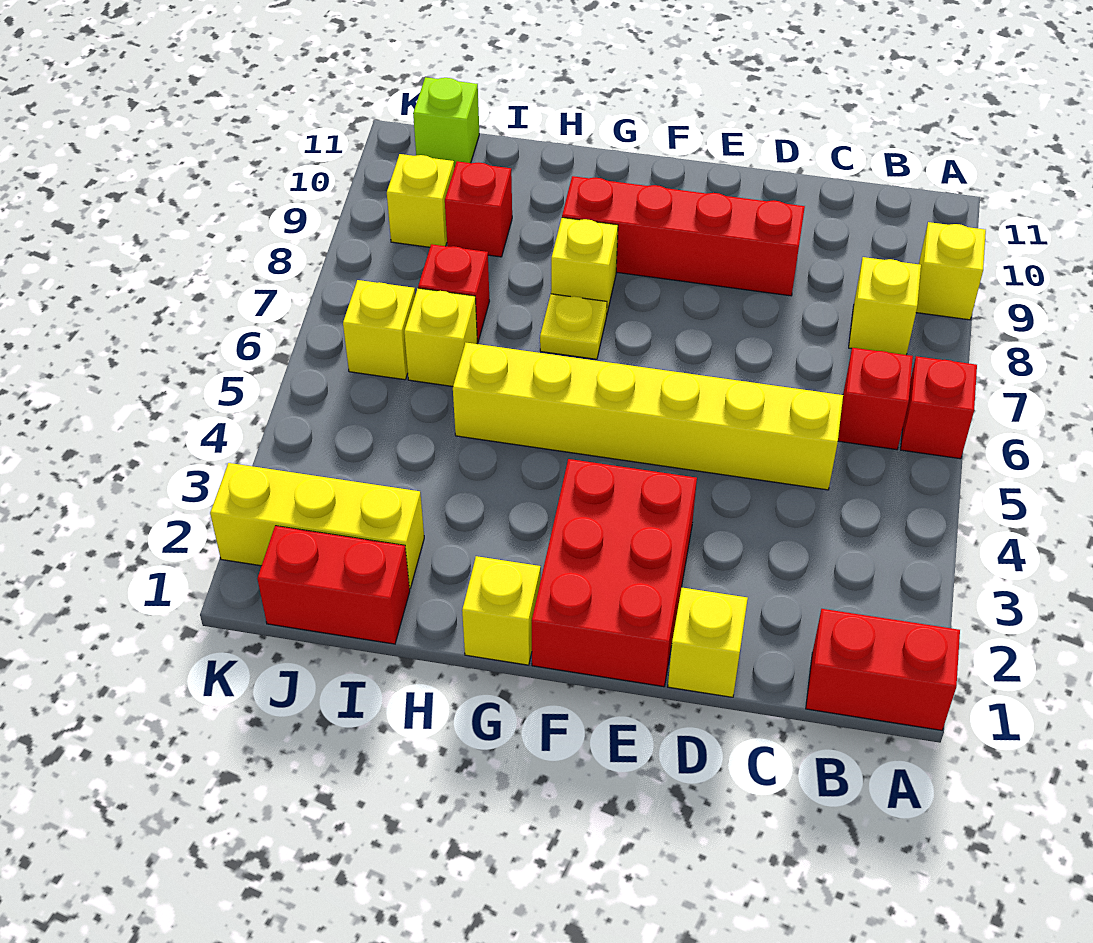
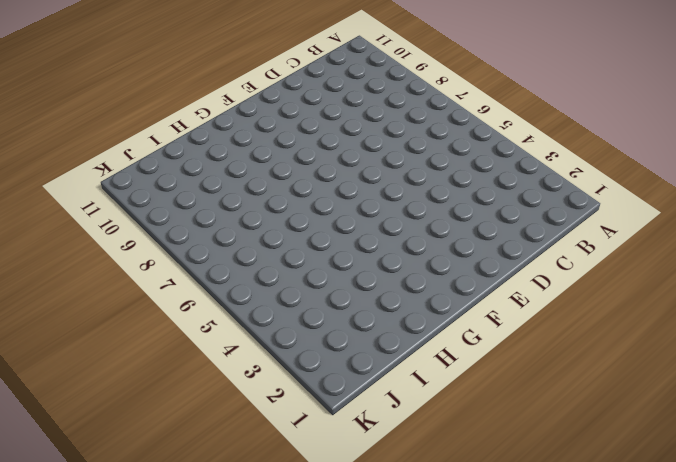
none -> red 1x2 brick [806,609,960,730]
none -> red 1x1 brick [901,356,977,459]
none -> yellow 1x1 brick [916,222,986,320]

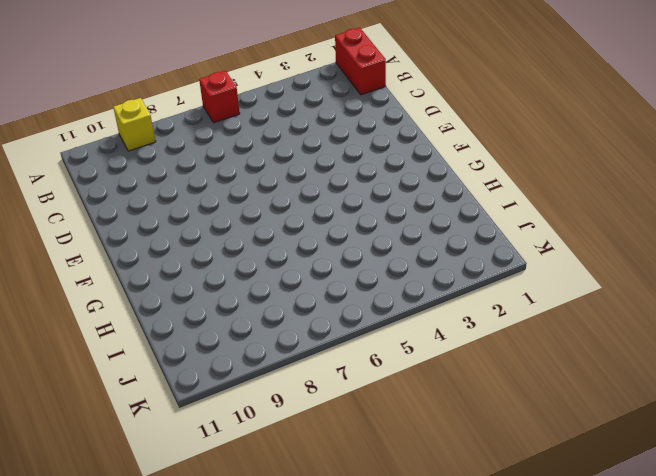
none -> red 1x1 brick [838,348,913,450]
none -> yellow 1x1 brick [849,257,921,355]
none -> yellow 1x6 brick [453,343,843,490]

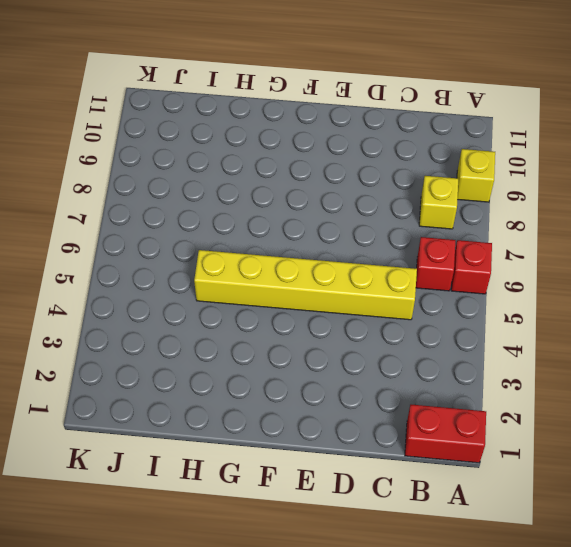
none -> yellow 1x1 brick [668,587,748,697]
none -> red 1x4 brick [562,176,805,296]
none -> red 2x3 brick [532,459,697,687]

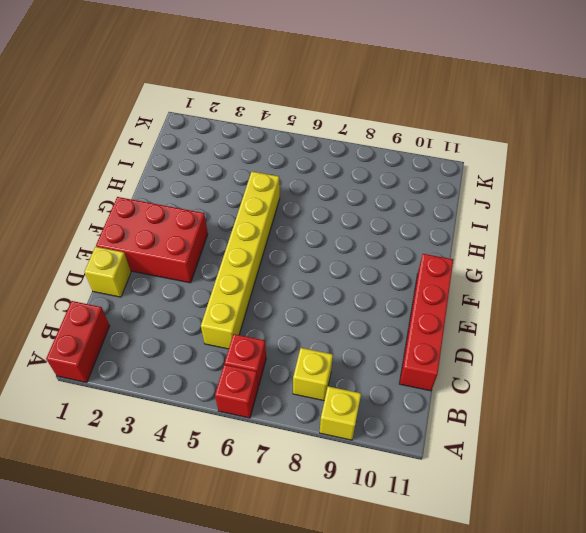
red 1x4 brick [399,254,453,391] -> red 1x4 brick moved to [562,176,805,296]
none -> yellow 1x1 brick [462,556,541,665]
none -> yellow 1x1 plate [540,294,607,359]
none -> yellow 1x1 brick [551,218,618,313]

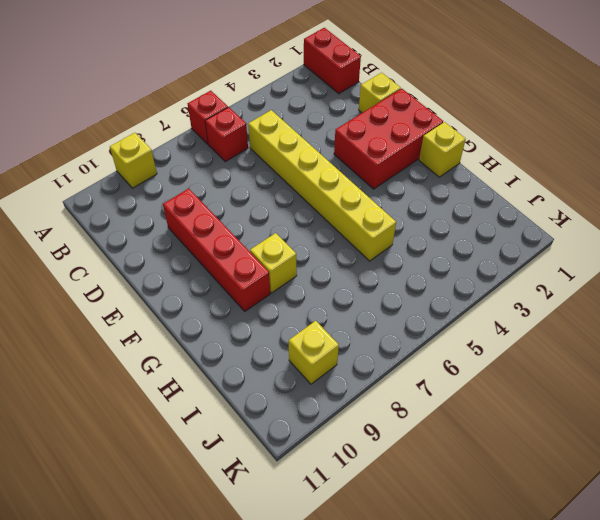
none -> yellow 1x1 brick [849,257,921,355]
none -> yellow 1x1 plate [540,294,607,359]
none -> red 1x2 brick [257,526,410,644]

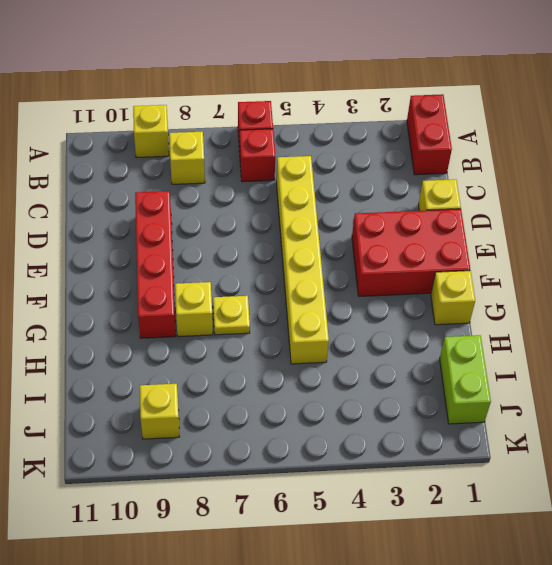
lime 1x2 brick [440,335,491,424] -> red 1x2 brick [257,526,410,644]
none -> yellow 1x3 brick [210,463,424,589]
none -> yellow 1x1 brick [404,288,477,386]
none -> red 1x1 brick [418,244,489,343]

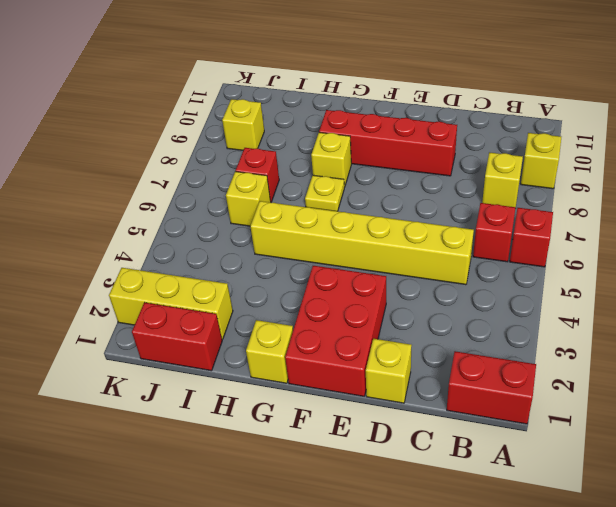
none -> red 1x1 brick [445,161,512,257]
none -> yellow 1x1 brick [343,280,415,380]
none -> lime 1x1 brick [413,77,479,168]

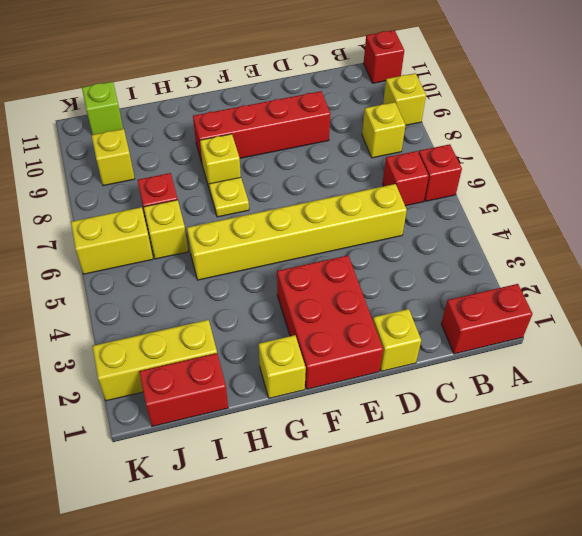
red 1x1 brick [364,30,404,83] -> red 1x1 brick moved to [445,161,512,257]
yellow 1x2 brick [71,207,153,274] -> yellow 1x1 brick [343,280,415,380]

